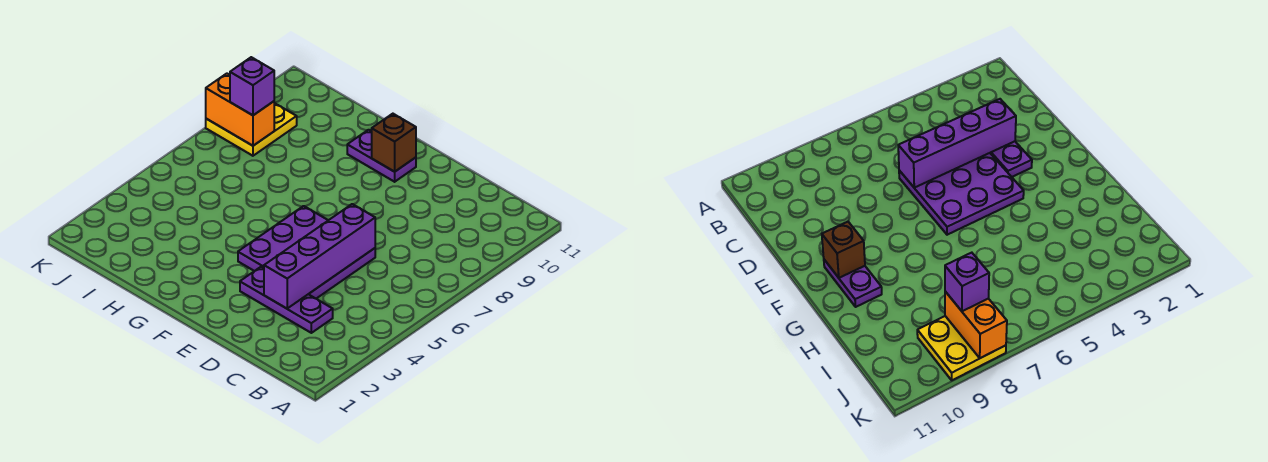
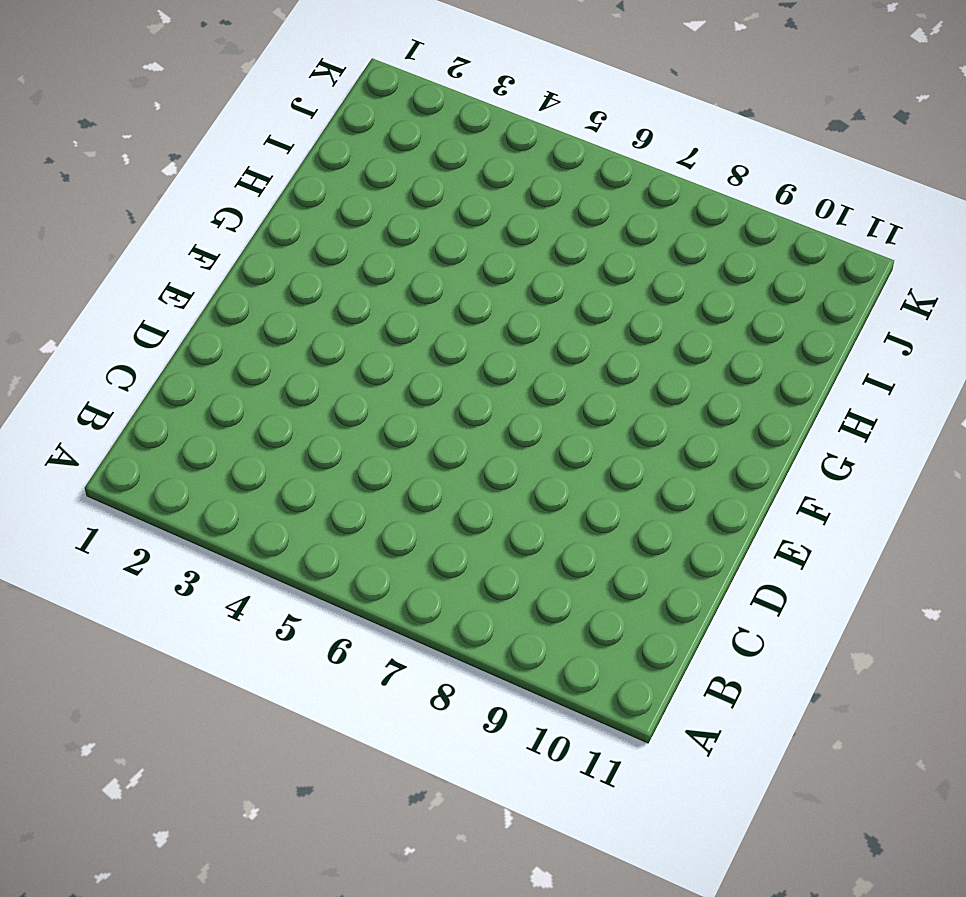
none -> purple 1x3 plate [240,267,333,333]
none -> purple 3x3 plate [238,206,375,299]

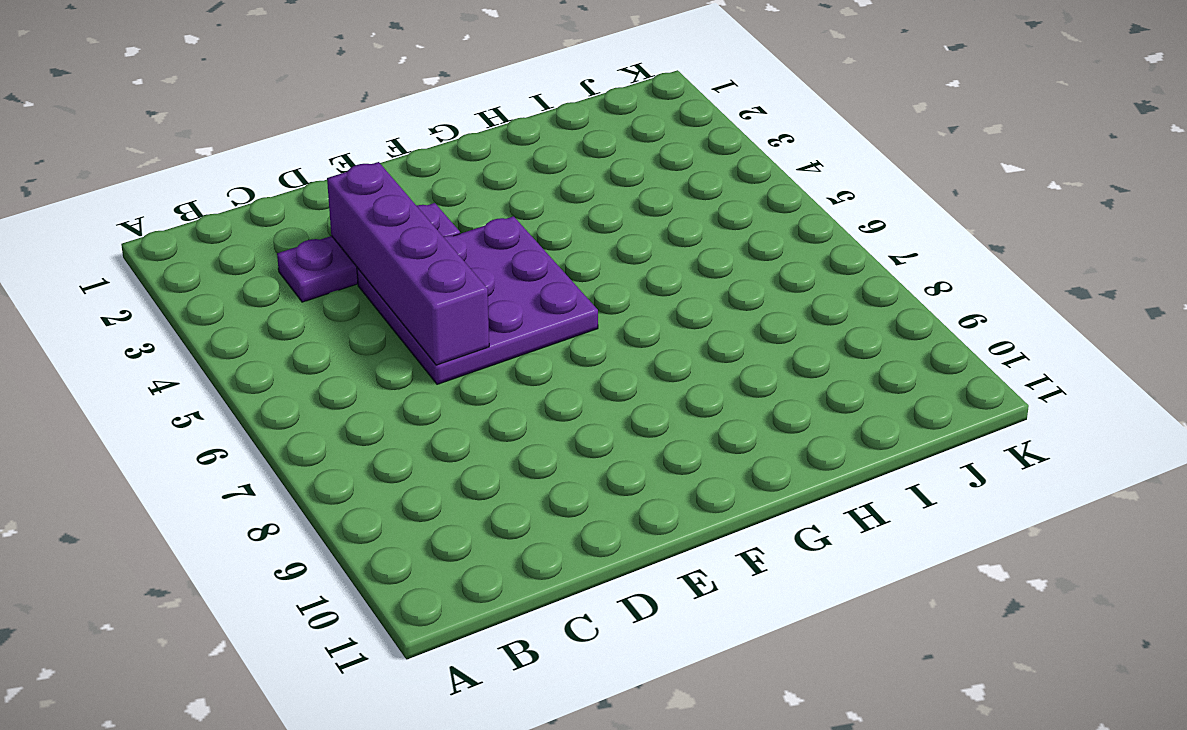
none -> purple 1x2 plate [347,130,416,182]
none -> yellow 2x2 plate [206,103,297,156]

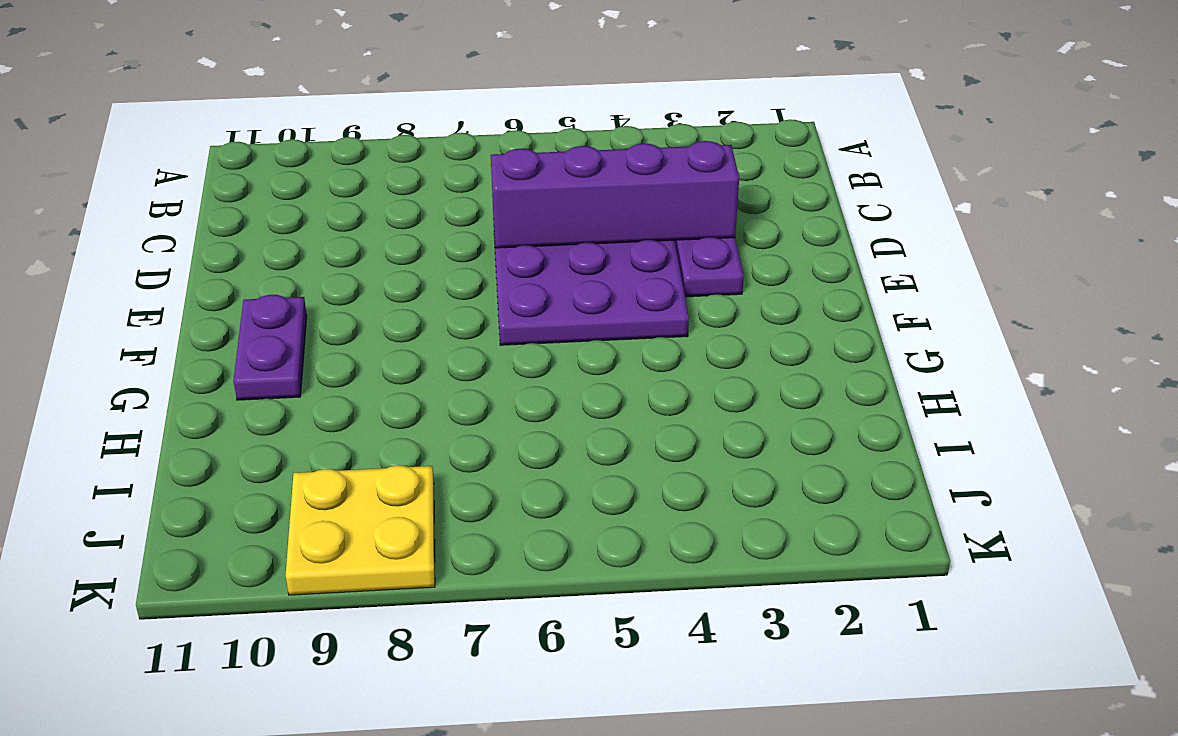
none -> brown 1x1 brick [372,114,416,172]
none -> orange 1x2 brick [206,74,274,146]

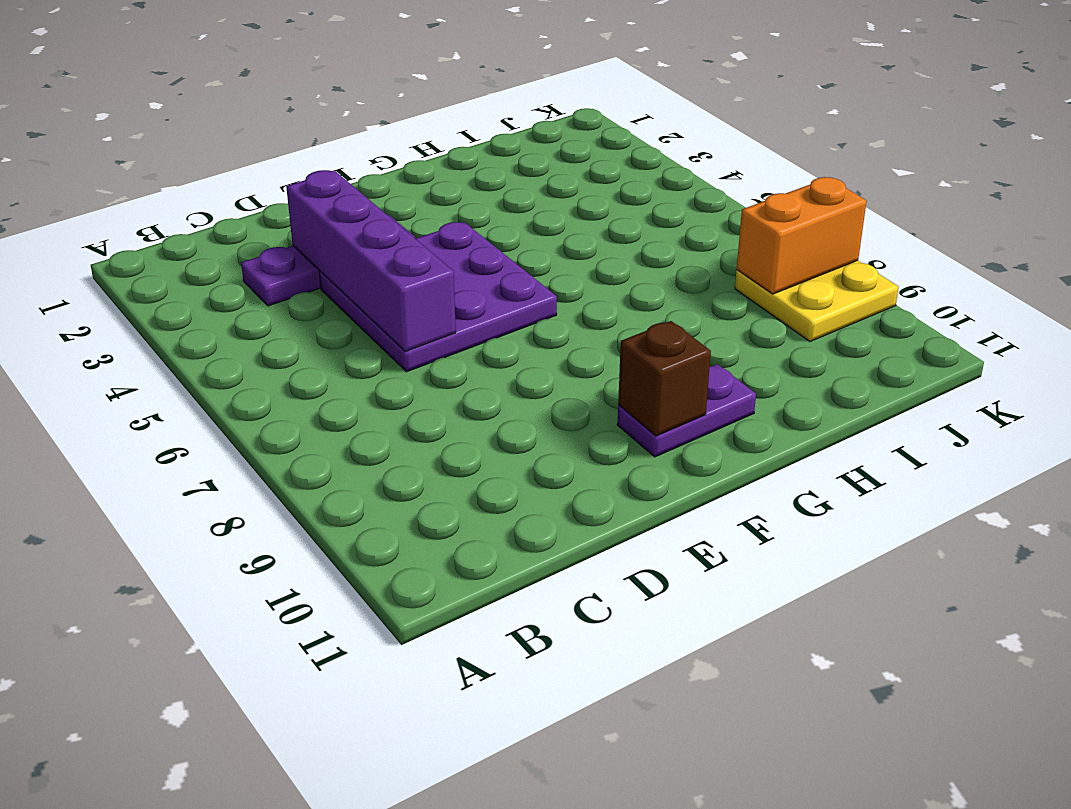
none -> purple 1x1 brick [230,57,274,115]

